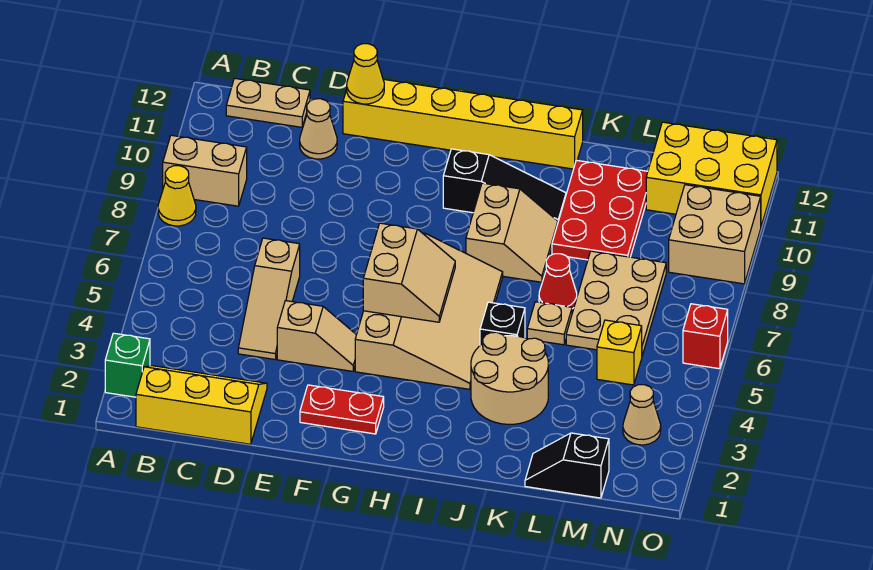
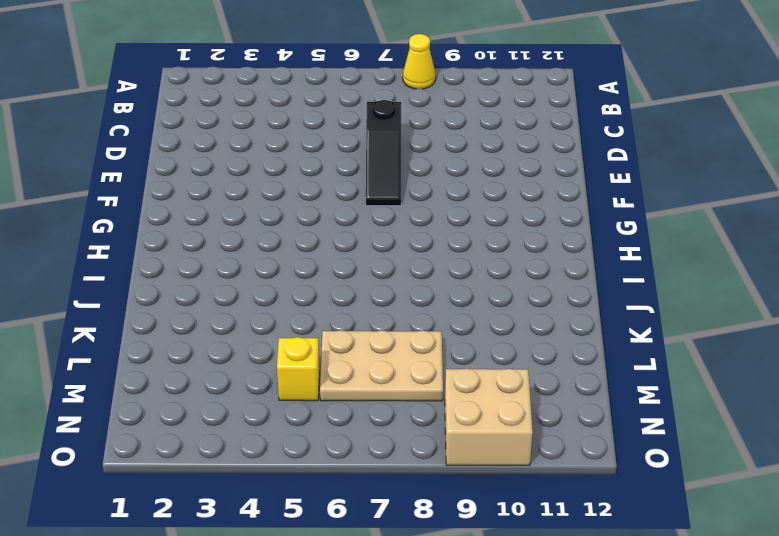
black 1x3 slope [366,100,401,206] -> black 1x3 slope moved to [443,149,566,221]
none -> green 1x1 brick [105,333,150,397]
none -> tan 1x2 brick [163,135,247,206]
none -> yellow 2x3 slope [136,366,267,444]

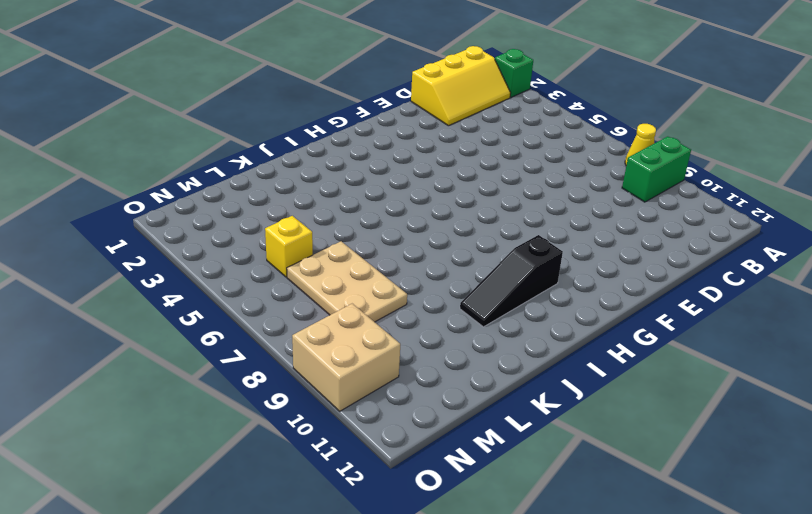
green 1x2 brick [622,137,691,202] -> tan 1x2 brick [163,135,247,206]
none -> tan 1x2 plate [226,78,310,127]
none -> tan 1x3 slope [238,238,300,359]
none -> tan 1x1 cone [300,99,337,159]

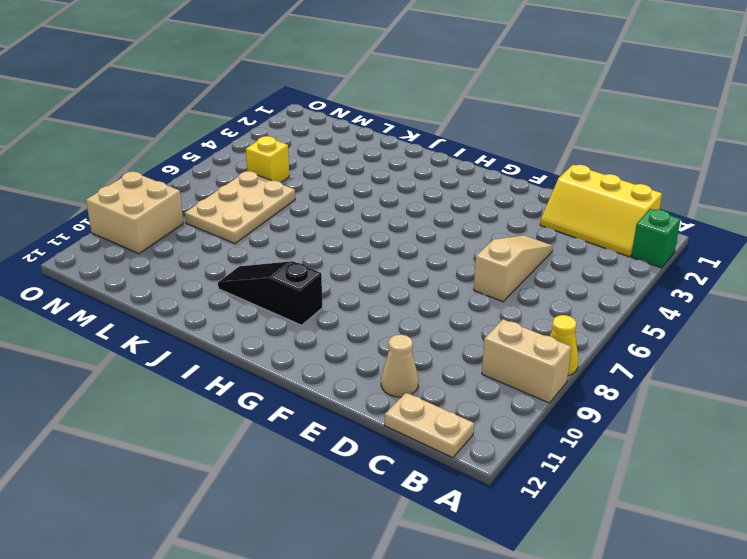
none -> tan 1x2 slope [277,301,356,371]
none -> yellow 1x6 brick [343,79,583,169]
none -> red 1x2 plate [300,385,384,434]

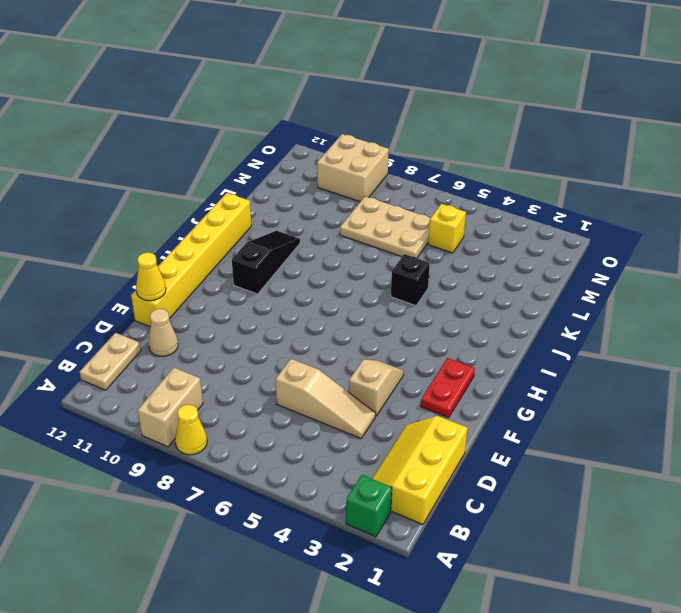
none -> tan 3x4 slope [355,233,503,389]
none -> tan 2x2 slope [466,183,558,282]
none -> tan 2x2 round brick [471,332,548,424]

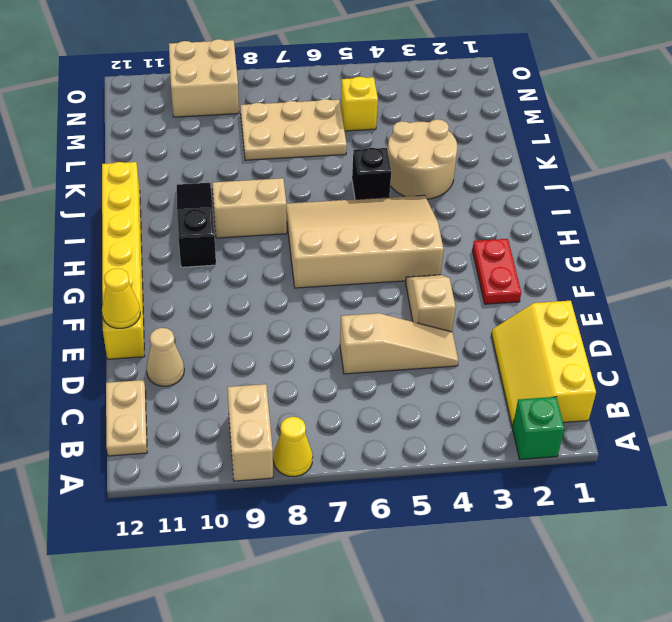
none -> tan 1x1 plate [527,302,572,345]
none -> red 1x1 cone [539,254,577,309]
none -> red 2x3 plate [552,160,648,260]

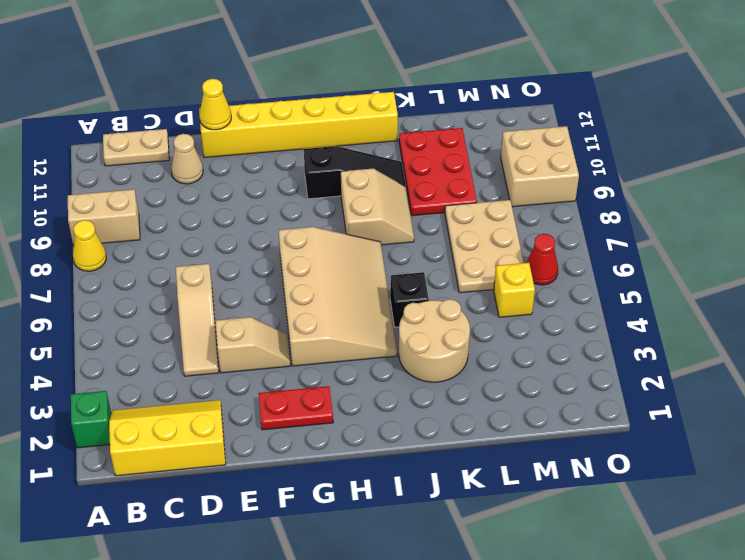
red 1x1 cone [527,234,558,285] -> red 1x1 cone moved to [539,254,577,309]
none -> tan 1x1 plate [527,302,572,345]
none -> black 1x2 slope [525,433,609,498]
none -> yellow 2x3 brick [646,122,777,226]

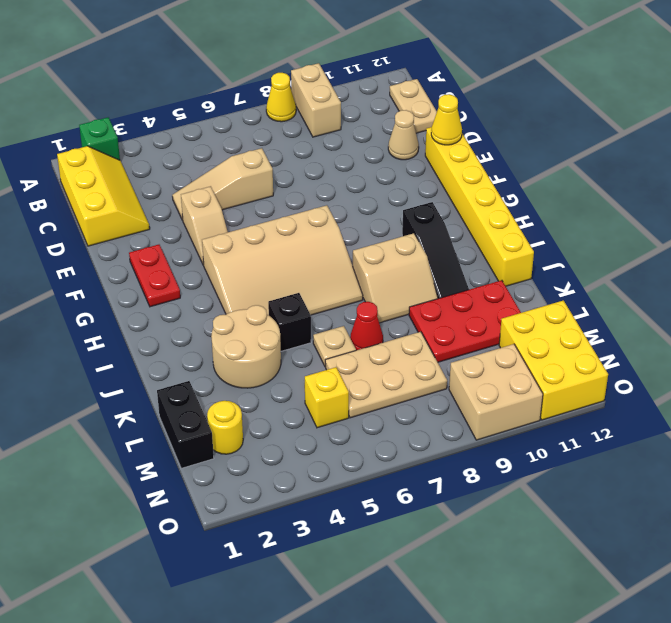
black 1x2 brick [157,381,214,468] -> black 1x2 slope [525,433,609,498]
yellow 1x1 round brick [207,401,243,454] -> none
none -> tan 1x1 cone [623,385,661,445]
none -> red 1x1 brick [683,304,728,369]
none -> tan 2x2 slope [363,223,455,322]

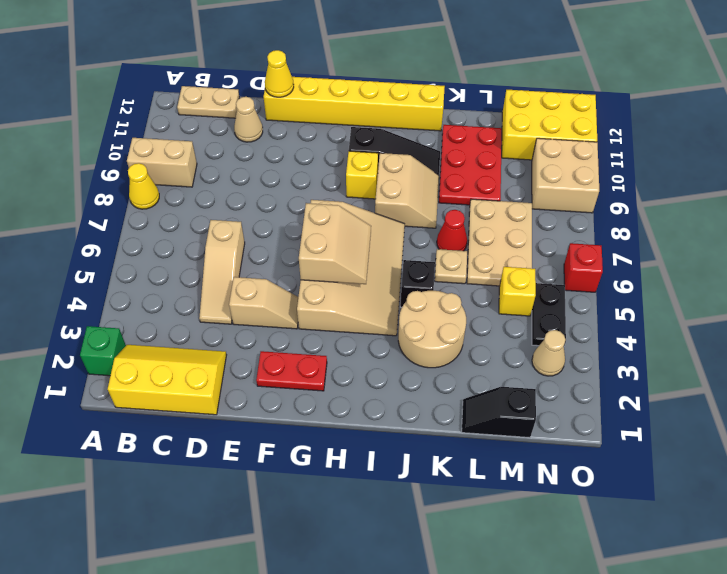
yellow 1x1 brick [346,151,378,199] -> none
black 1x2 plate [532,283,566,346] -> none

